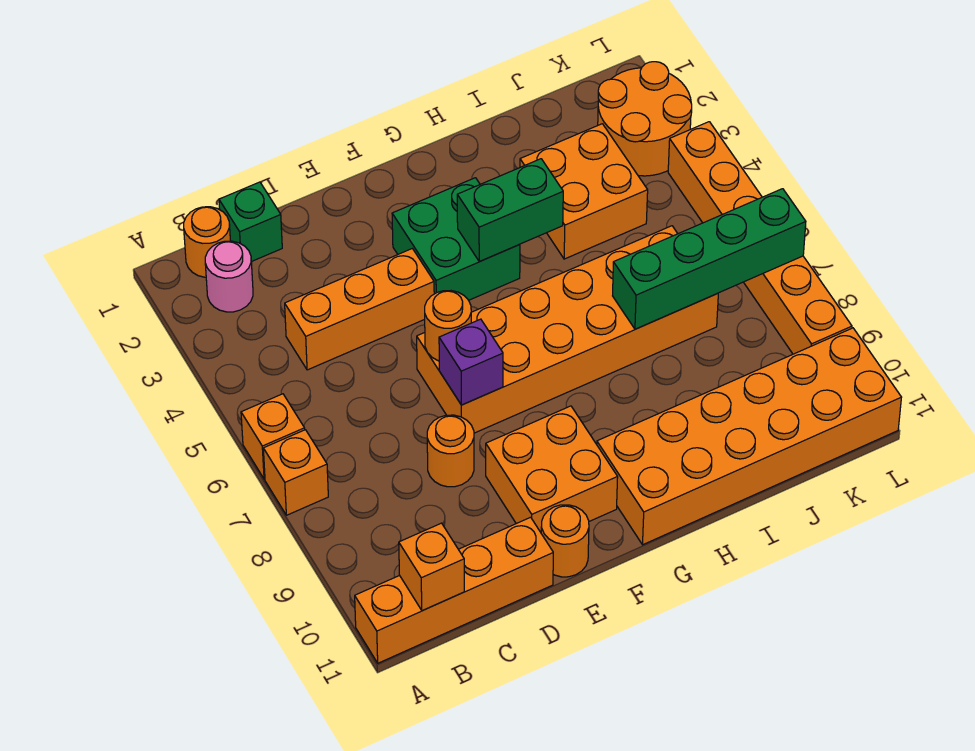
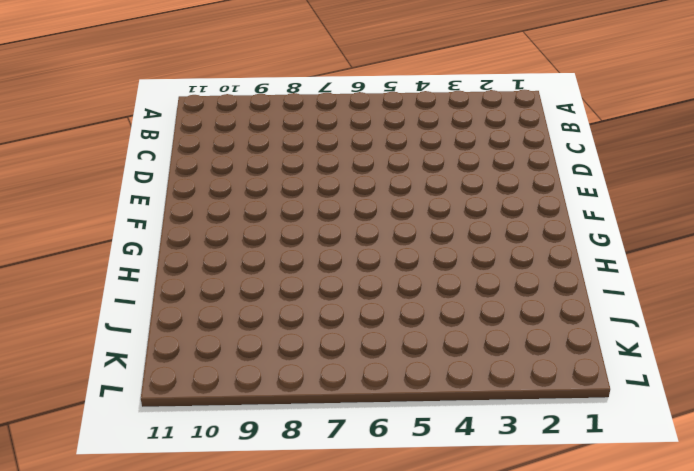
none -> orange 1x1 brick [241,394,305,479]
none -> orange 1x1 brick [263,430,328,515]
none -> orange 1x4 brick [355,517,553,663]

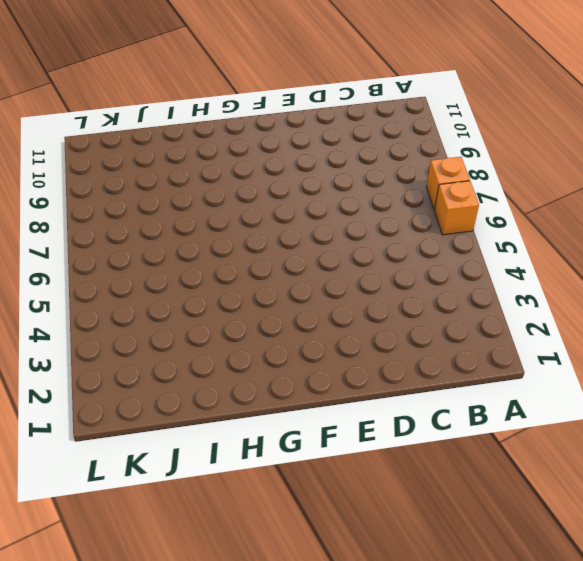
none -> orange 1x4 brick [355,517,553,663]
none -> orange 1x1 round brick [184,207,230,277]
none -> pink 1x1 round brick [205,241,253,312]

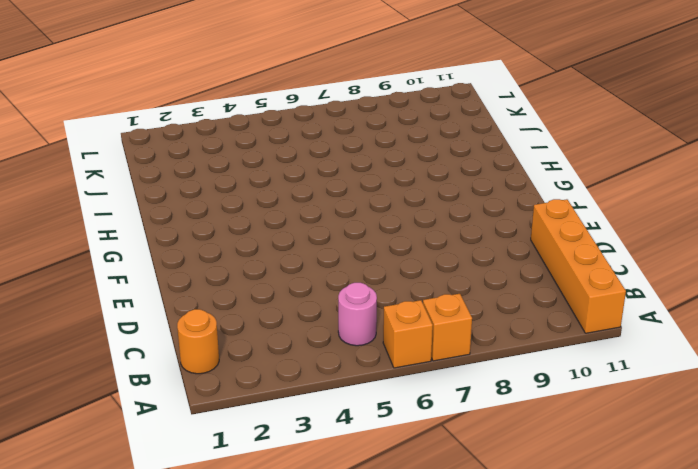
pink 1x1 round brick [338,283,377,346] -> pink 1x1 round brick moved to [205,241,253,312]
none -> green 1x1 brick [219,182,282,262]
none -> orange 1x3 brick [285,249,434,370]
none -> orange 1x1 round brick [427,415,474,487]

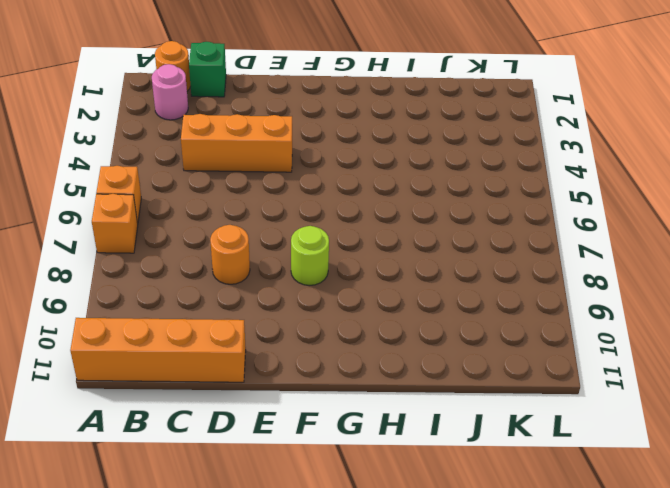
lime 1x1 round brick [291,226,329,286] -> none
none -> orange 2x6 brick [417,226,718,433]
none -> orange 2x2 brick [486,406,618,532]
none -> orange 1x1 round brick [541,505,589,577]

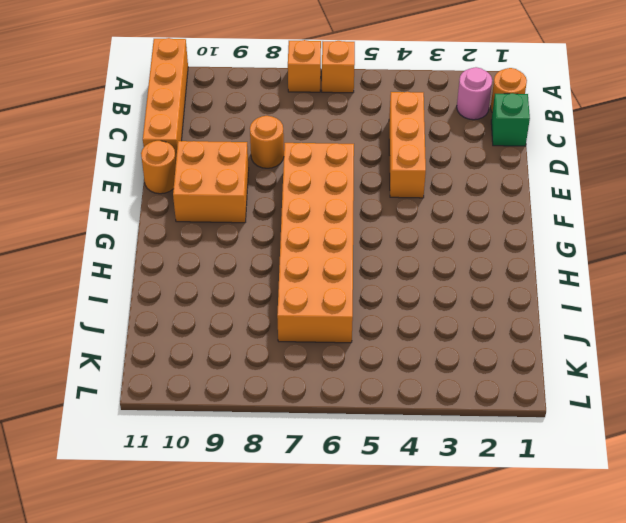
none -> green 2x2 brick [392,178,520,300]
none -> orange 2x6 brick [597,328,901,545]
none -> orange 2x2 brick [520,124,648,259]

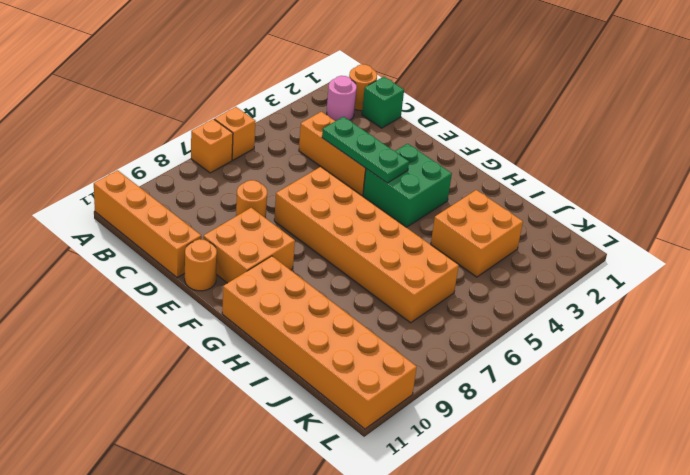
green 1x3 plate [322,117,409,183] -> none
none -> orange 2x2 round brick [598,62,692,176]
none -> orange 1x6 brick [668,122,852,354]
none -> orange 1x1 brick [399,523,464,611]

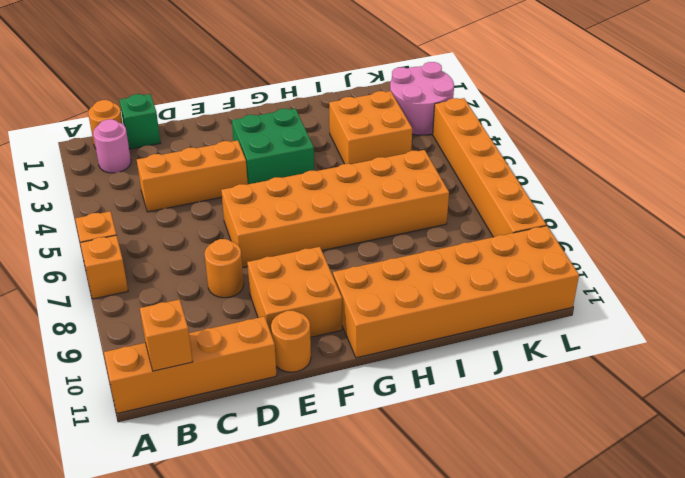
pink 2x2 round brick [390,62,454,135] -> orange 2x2 round brick [598,62,692,176]
none -> orange 1x1 round brick [425,291,471,361]
none -> purple 1x1 brick [439,319,503,405]
none -> green 1x2 brick [457,159,563,262]

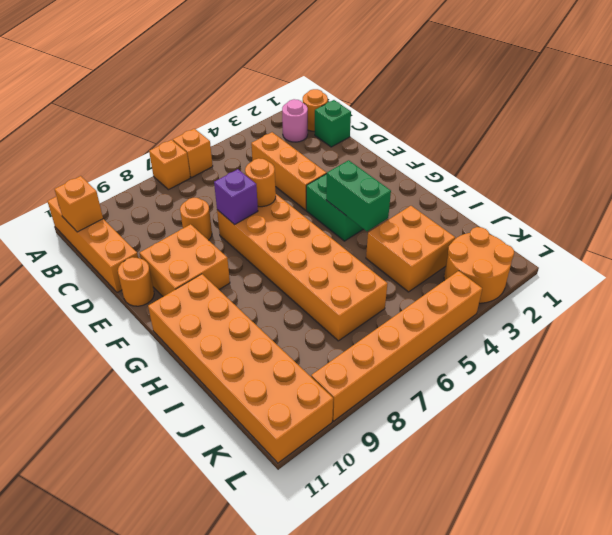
none -> green 1x4 brick [613,189,806,329]

